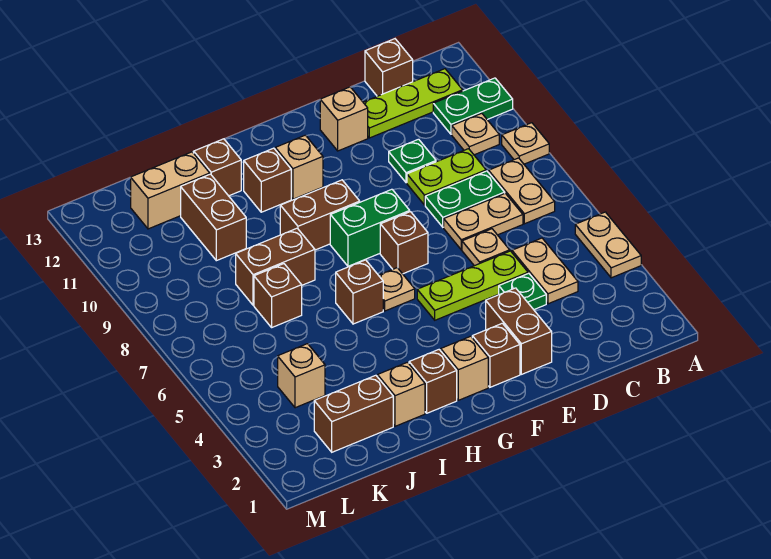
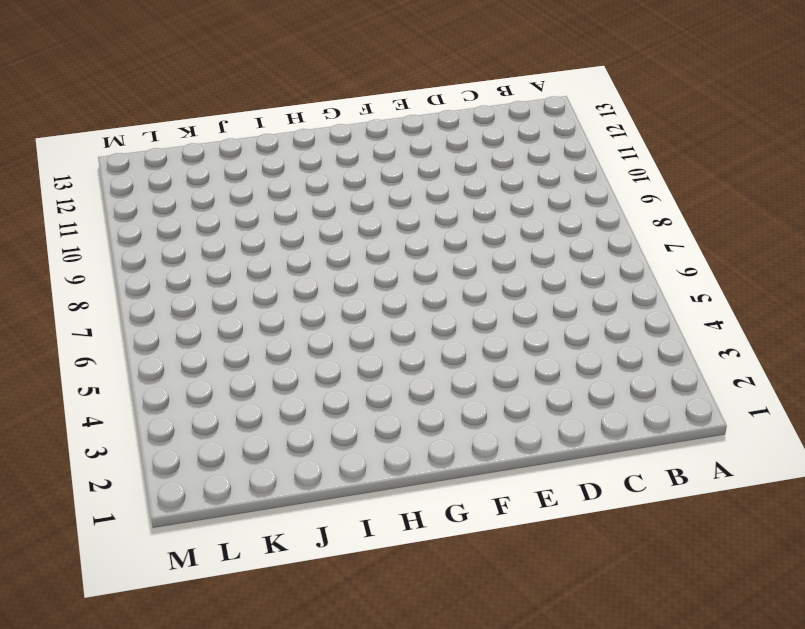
none -> tan 1x2 plate [575,212,641,278]
none -> tan 1x1 plate [502,123,549,164]
none -> green 1x2 plate [433,78,513,134]
none -> tan 1x2 plate [489,158,555,224]

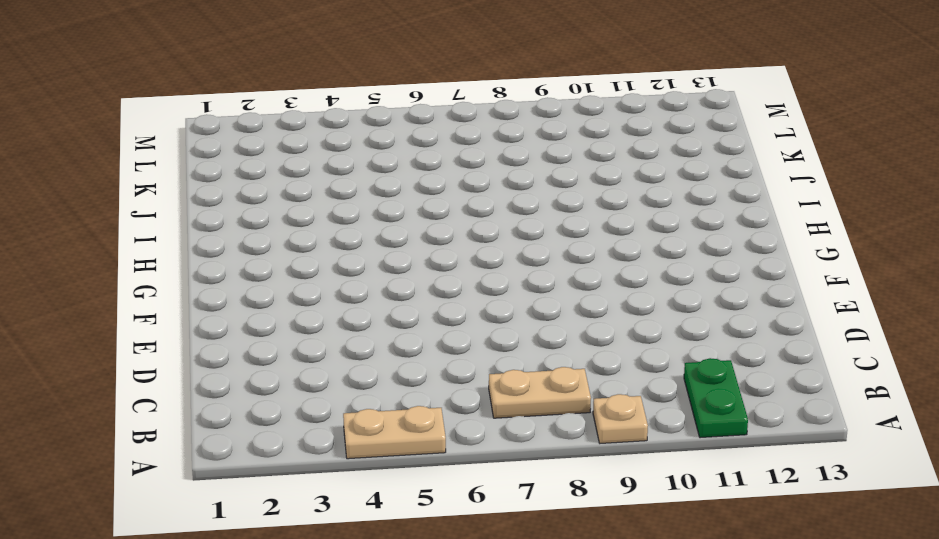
none -> tan 1x1 plate [452,113,499,155]
none -> lime 1x3 plate [363,69,463,138]
none -> tan 1x2 plate [512,238,578,304]
none -> tan 1x2 plate [444,193,523,250]

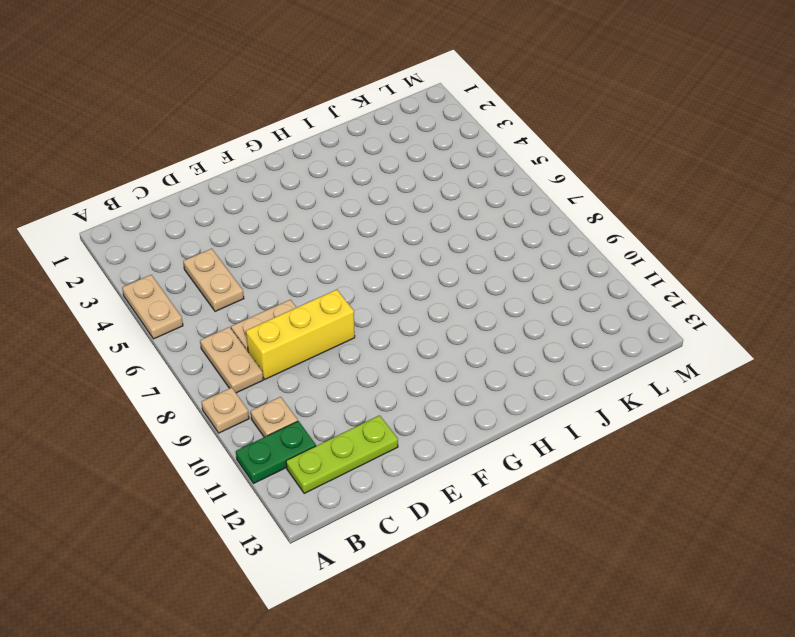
yellow 1x3 brick [246,290,355,379] -> green 1x2 plate [425,171,505,227]
none -> lime 1x2 plate [407,149,486,205]
none -> brown 1x1 brick [365,39,413,96]
none -> green 1x1 plate [499,273,546,310]
none -> lime 1x3 plate [417,251,528,320]

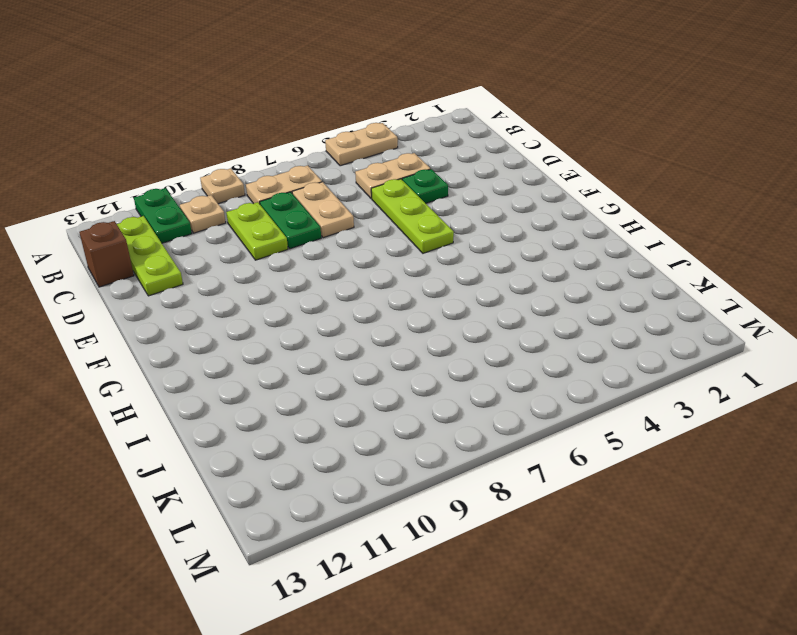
none -> tan 1x1 plate [462,229,510,266]
none -> green 1x1 plate [389,139,436,183]
none -> brown 1x2 brick [486,288,552,374]
none -> tan 1x1 brick [320,87,368,151]

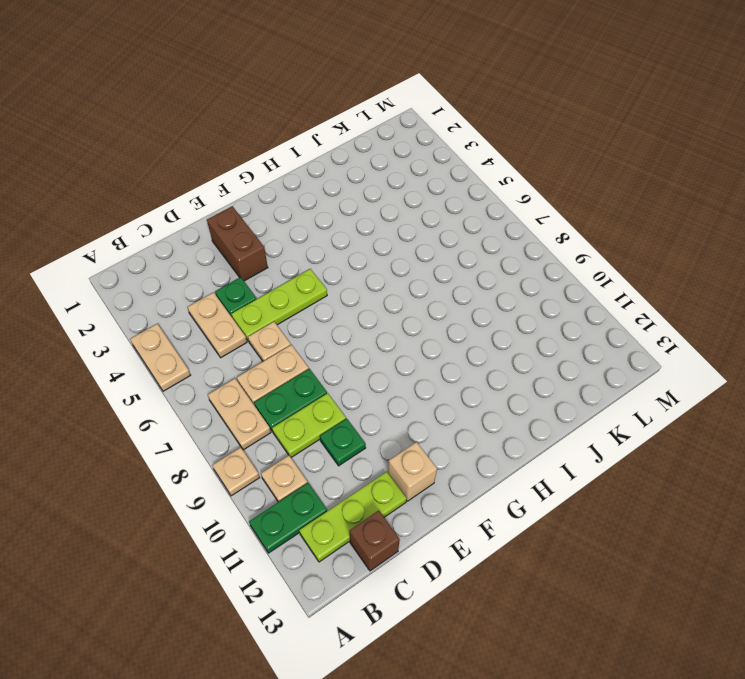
none -> brown 1x1 brick [472,323,520,387]
none -> brown 1x1 brick [380,212,428,274]
none -> green 1x2 brick [330,189,410,266]
none -> tan 1x1 brick [441,336,488,400]

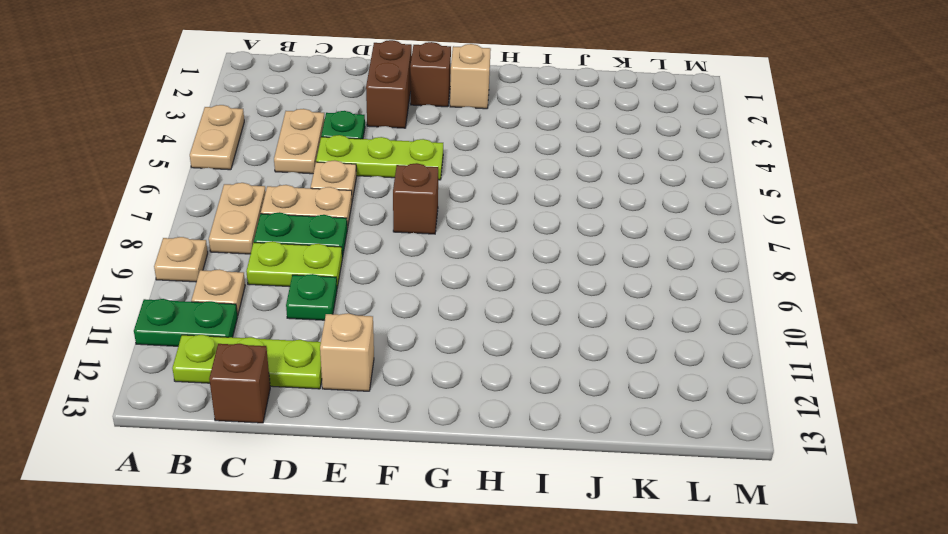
none -> green 1x2 brick [330,189,410,266]
none -> tan 1x1 plate [379,268,415,311]
none -> brown 1x2 brick [280,180,360,250]
none -> tan 1x1 brick [275,135,323,199]

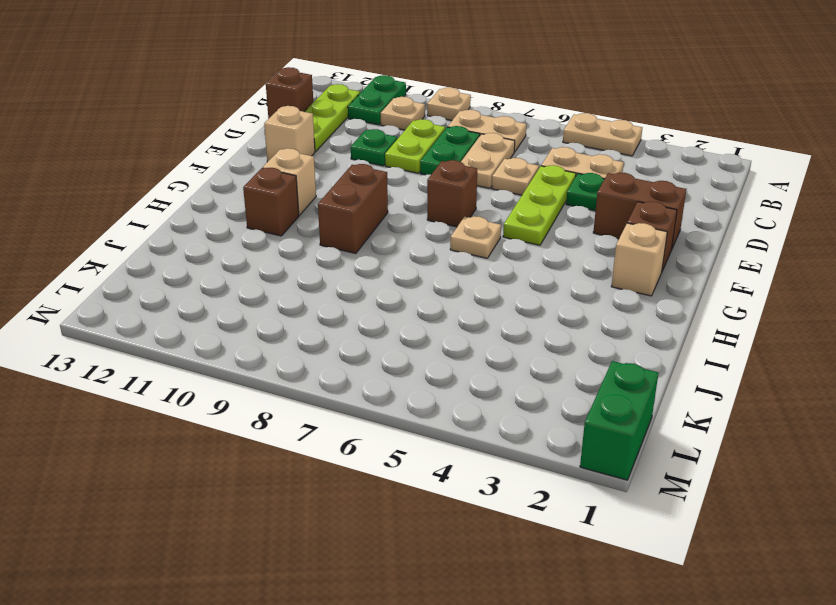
green 1x2 brick [580,361,658,480] -> green 1x2 brick moved to [330,189,410,266]
none -> brown 1x1 brick [409,350,457,413]
none -> brown 1x1 brick [336,260,383,324]
none -> tan 1x1 brick [378,362,425,426]
none -> brown 1x2 brick [236,228,315,305]

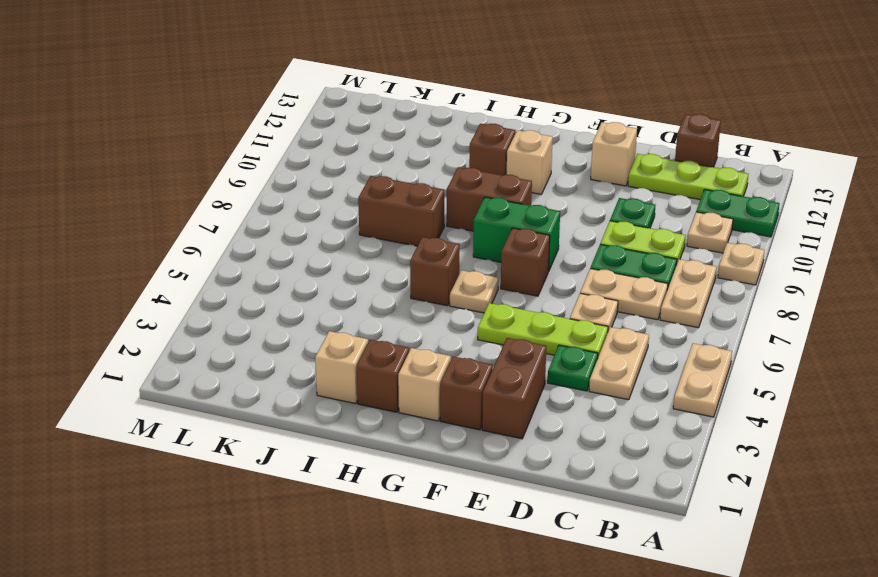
none -> brown 1x1 brick [194,139,241,196]
none -> brown 1x2 brick [314,375,393,452]
none -> brown 1x1 brick [254,264,302,327]
none -> brown 1x2 brick [181,174,246,261]

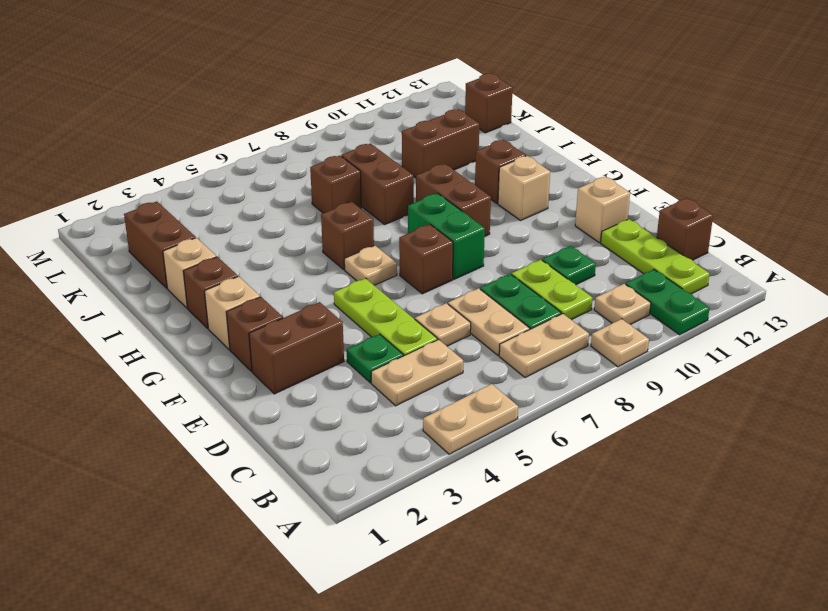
brown 1x1 brick [465,74,513,133] -> brown 1x1 brick moved to [194,139,241,196]
none -> tan 1x2 brick [131,152,210,229]
none -> tan 1x1 brick [278,344,325,408]

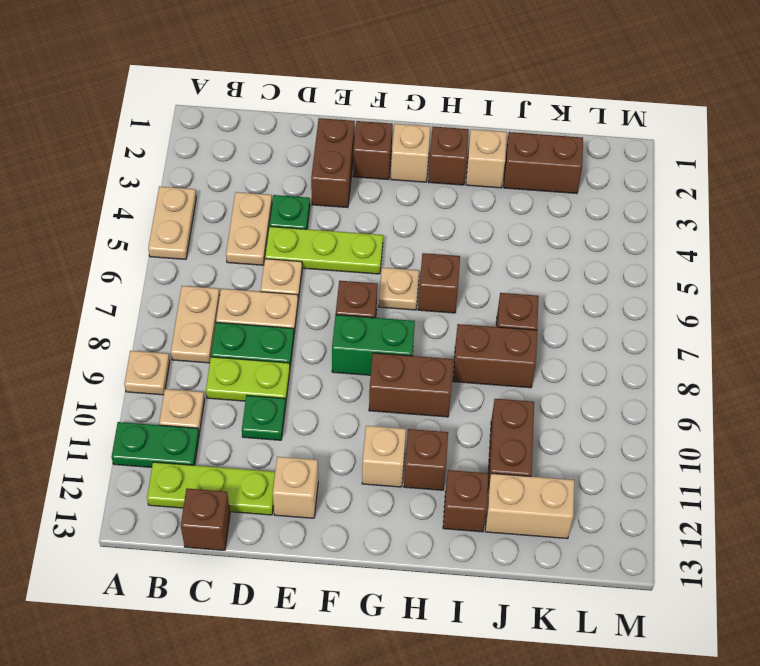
none -> tan 1x1 brick [278,344,325,408]

